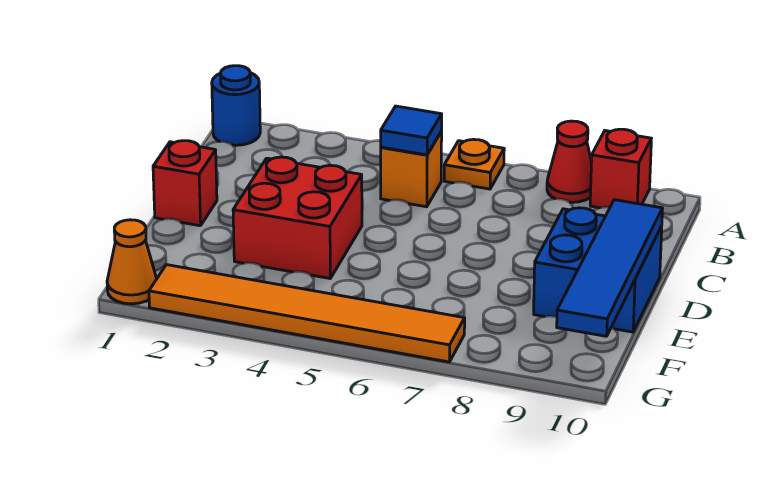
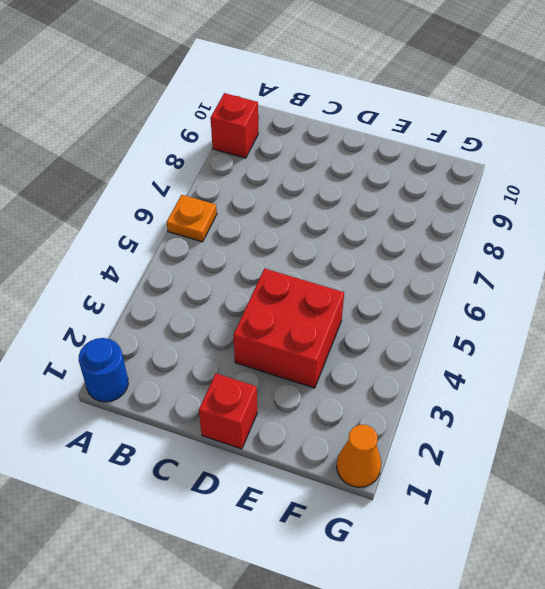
none -> red 1x1 cone [547,121,591,202]
none -> orange 1x1 brick [381,131,442,207]
none -> blue 2x2 brick [534,208,662,332]

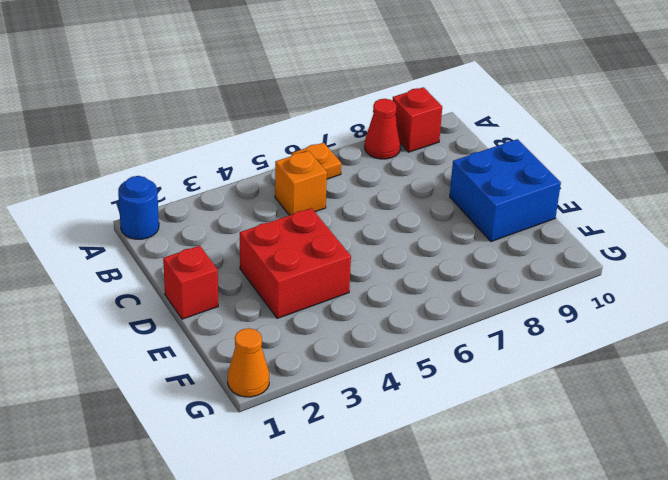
none -> orange 1x6 tile [149,265,465,362]
none -> blue 1x1 tile [381,106,442,155]
none -> blue 1x4 tile [557,200,663,336]

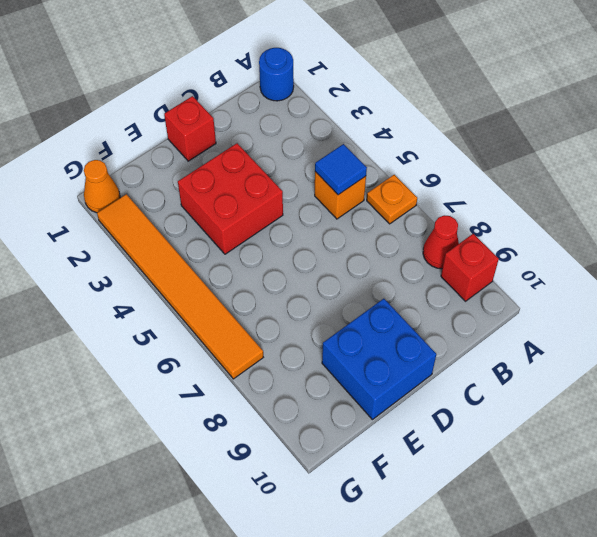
none -> blue 1x4 tile [557,200,663,336]

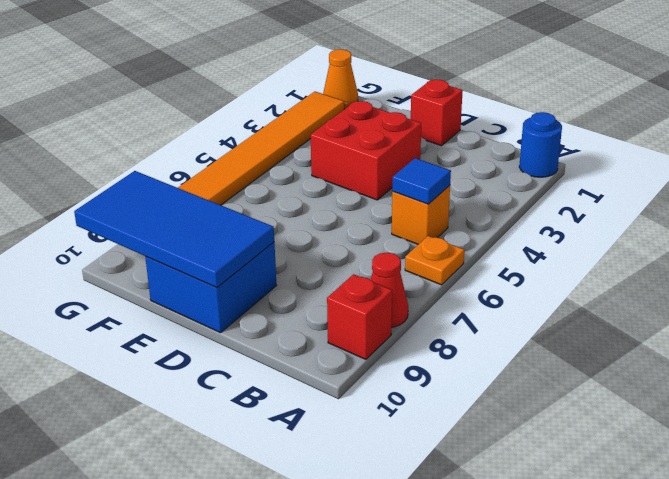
blue 2x4 tile [74,171,274,288] -> blue 1x4 tile [557,200,663,336]

